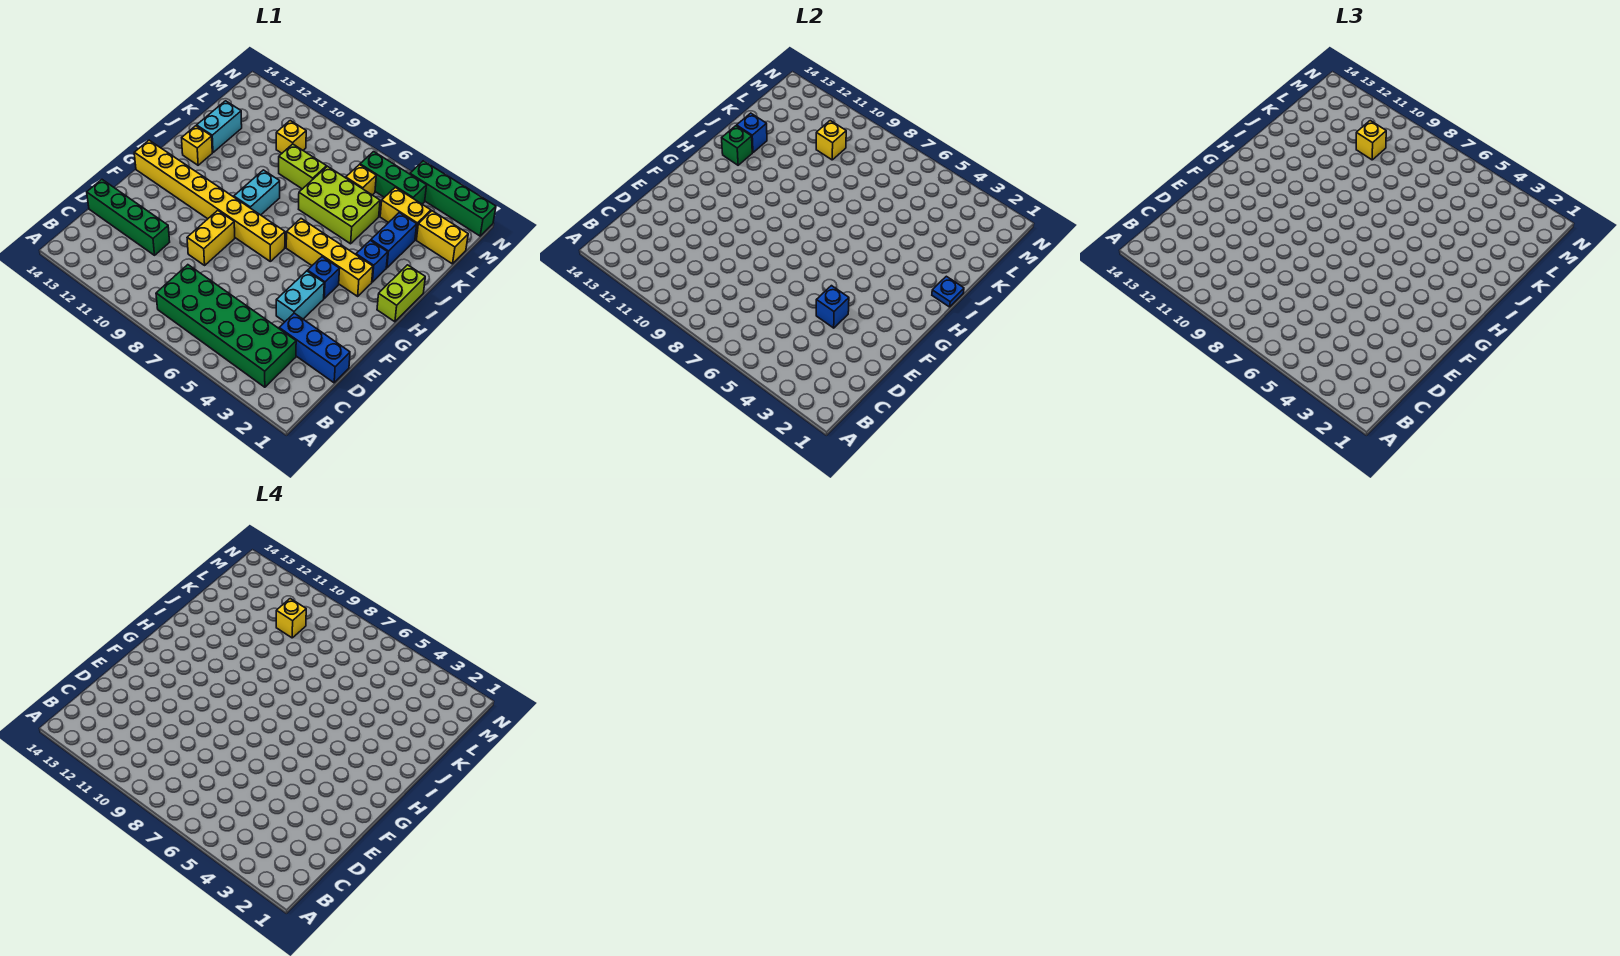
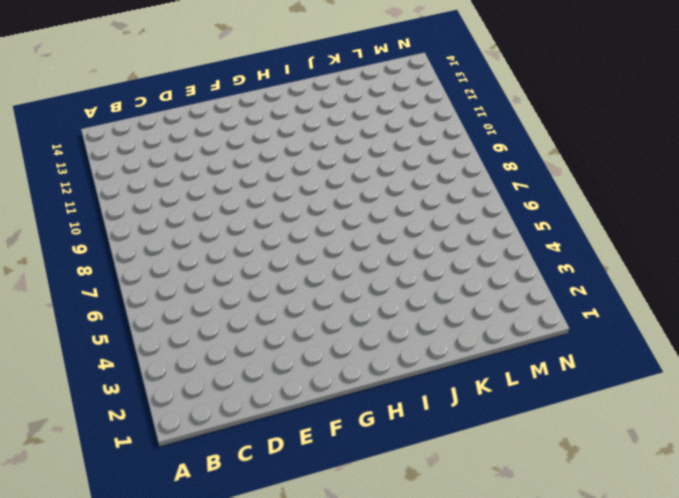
none -> green 2x6 brick [156,265,296,387]
none -> blue 1x3 brick [279,313,350,383]
none -> green 1x4 brick [87,180,170,255]

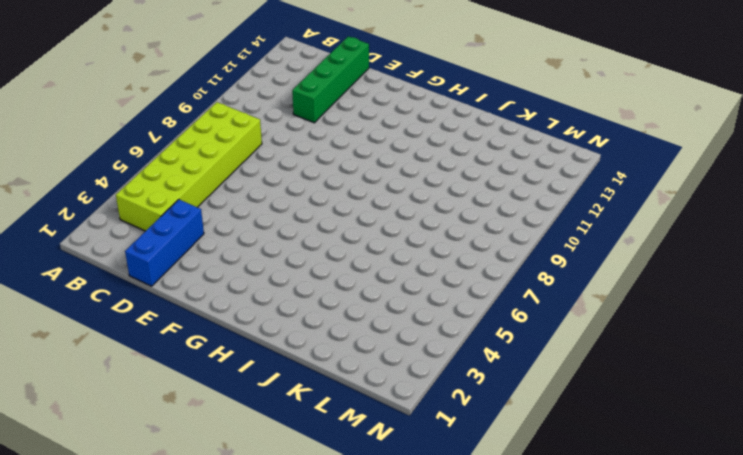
lime 2x6 brick [116,102,262,231] -> green 2x6 brick [156,265,296,387]
none -> cyan 1x2 brick [276,271,324,322]
none -> yellow 1x2 brick [187,210,235,265]
none -> blue 1x1 brick [308,257,340,298]

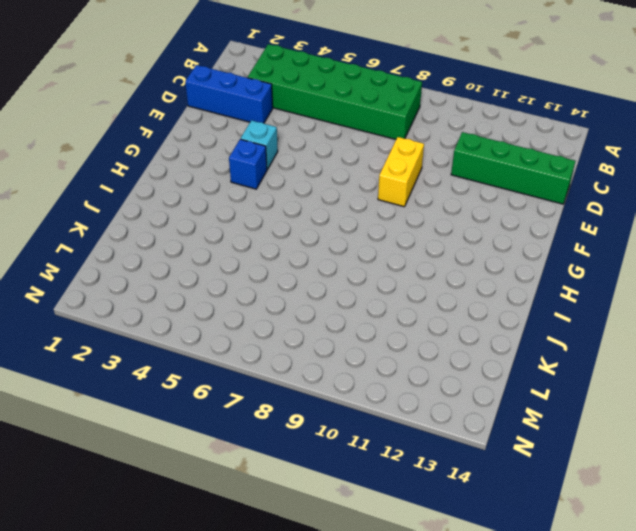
cyan 1x1 brick [241,120,278,169] -> cyan 1x2 brick [276,271,324,322]
none -> yellow 1x8 brick [134,140,285,261]
none -> lime 1x2 brick [377,265,425,322]
none -> yellow 1x4 brick [286,219,373,296]

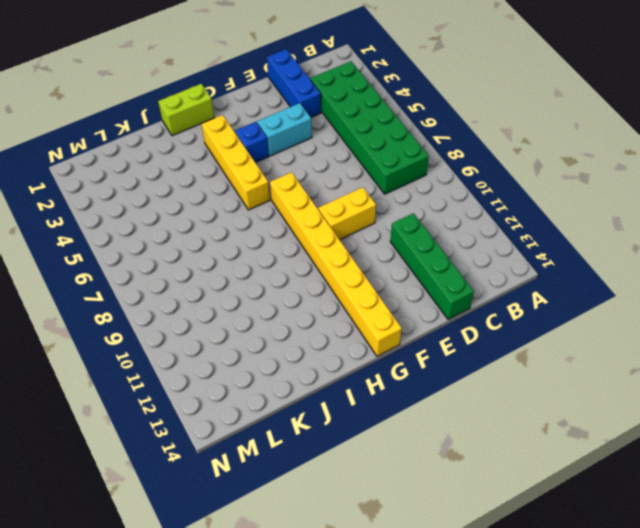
none -> cyan 1x2 brick [234,170,280,215]
none -> blue 1x1 brick [356,240,388,282]
none -> yellow 1x1 brick [182,126,212,165]

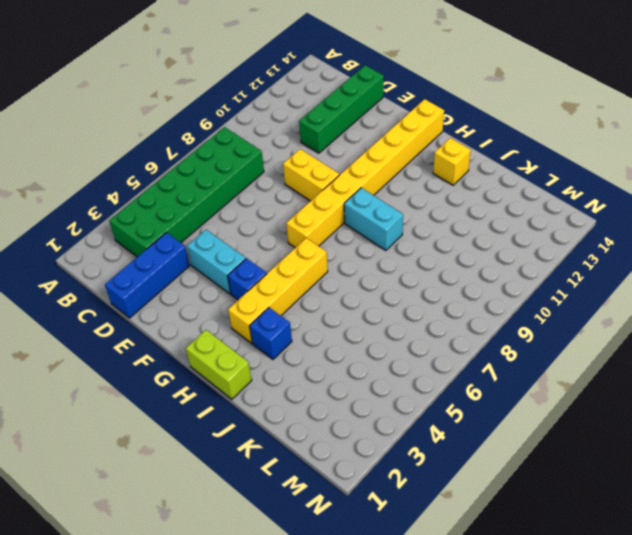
none -> blue 1x2 brick [371,213,417,268]
none -> lime 2x3 brick [299,166,380,244]
none -> cyan 1x2 brick [197,101,242,152]

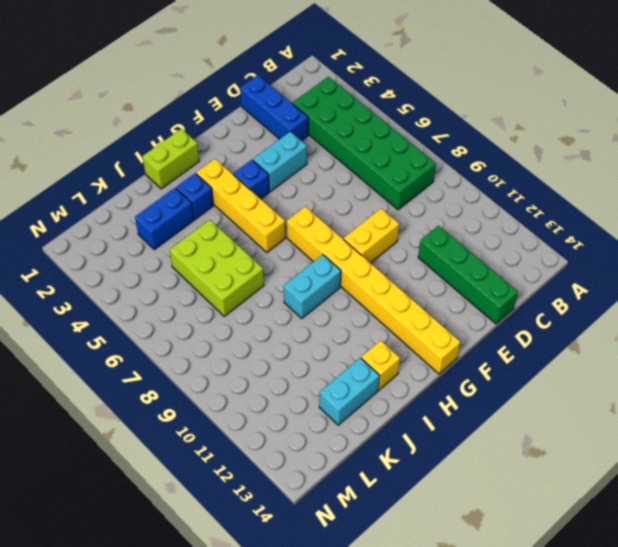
none -> lime 1x2 brick [279,144,327,189]
none -> yellow 1x2 brick [416,211,468,264]
none -> yellow 1x2 brick [380,187,431,240]

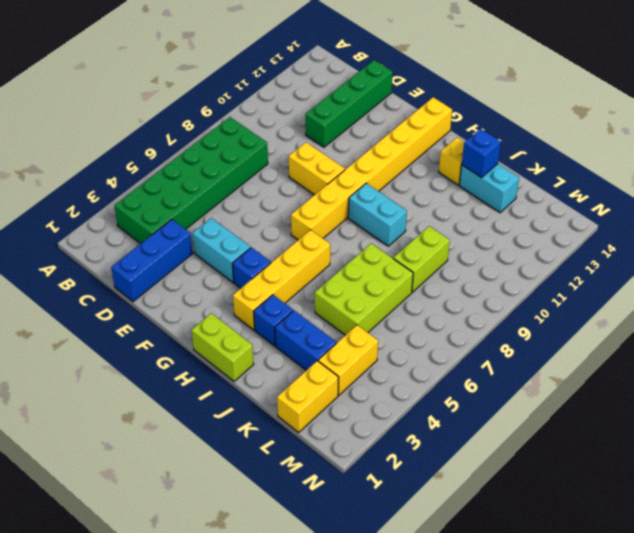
none -> yellow 1x1 brick [346,165,376,195]
none -> yellow 1x1 brick [276,121,306,153]
none -> green 1x3 brick [360,152,427,204]

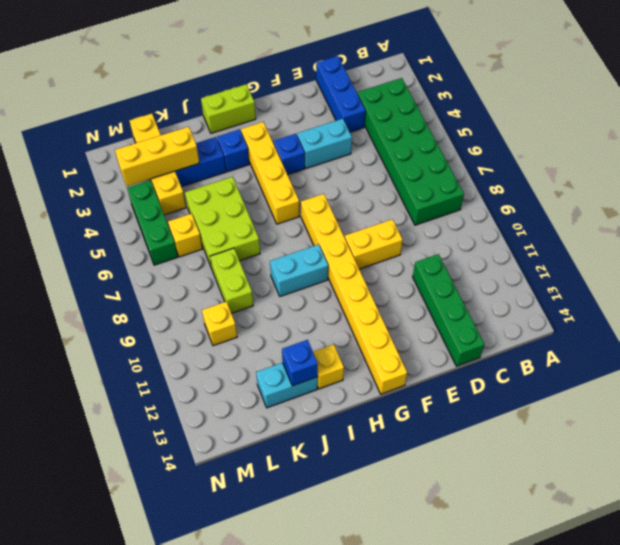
yellow 1x3 brick [115,127,199,186] -> none
none -> green 1x4 brick [410,161,496,236]
none -> blue 1x1 brick [816,286,849,328]
none -> blue 1x1 plate [932,276,964,307]

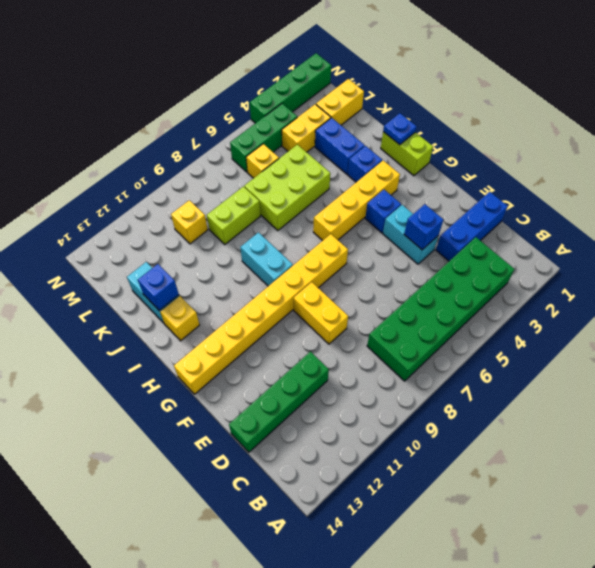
none -> green 1x1 brick [722,126,752,165]
none -> yellow 1x1 brick [816,121,846,160]
none -> yellow 1x1 brick [1356,121,1386,160]

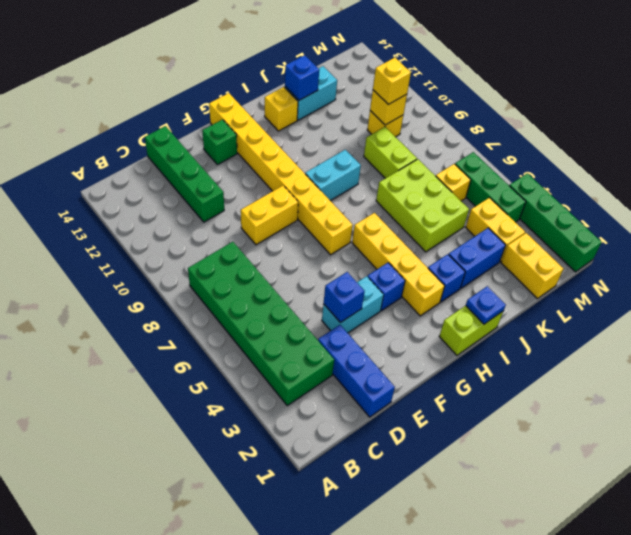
green 1x1 brick [202,120,237,165] -> green 1x1 brick moved to [722,126,752,165]
none -> yellow 1x1 brick [276,599,306,638]

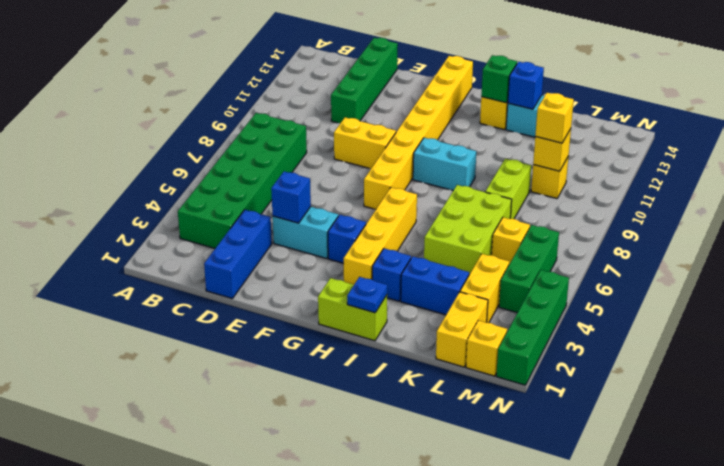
yellow 1x1 brick [466,320,507,376] -> yellow 1x1 brick moved to [276,599,306,638]

